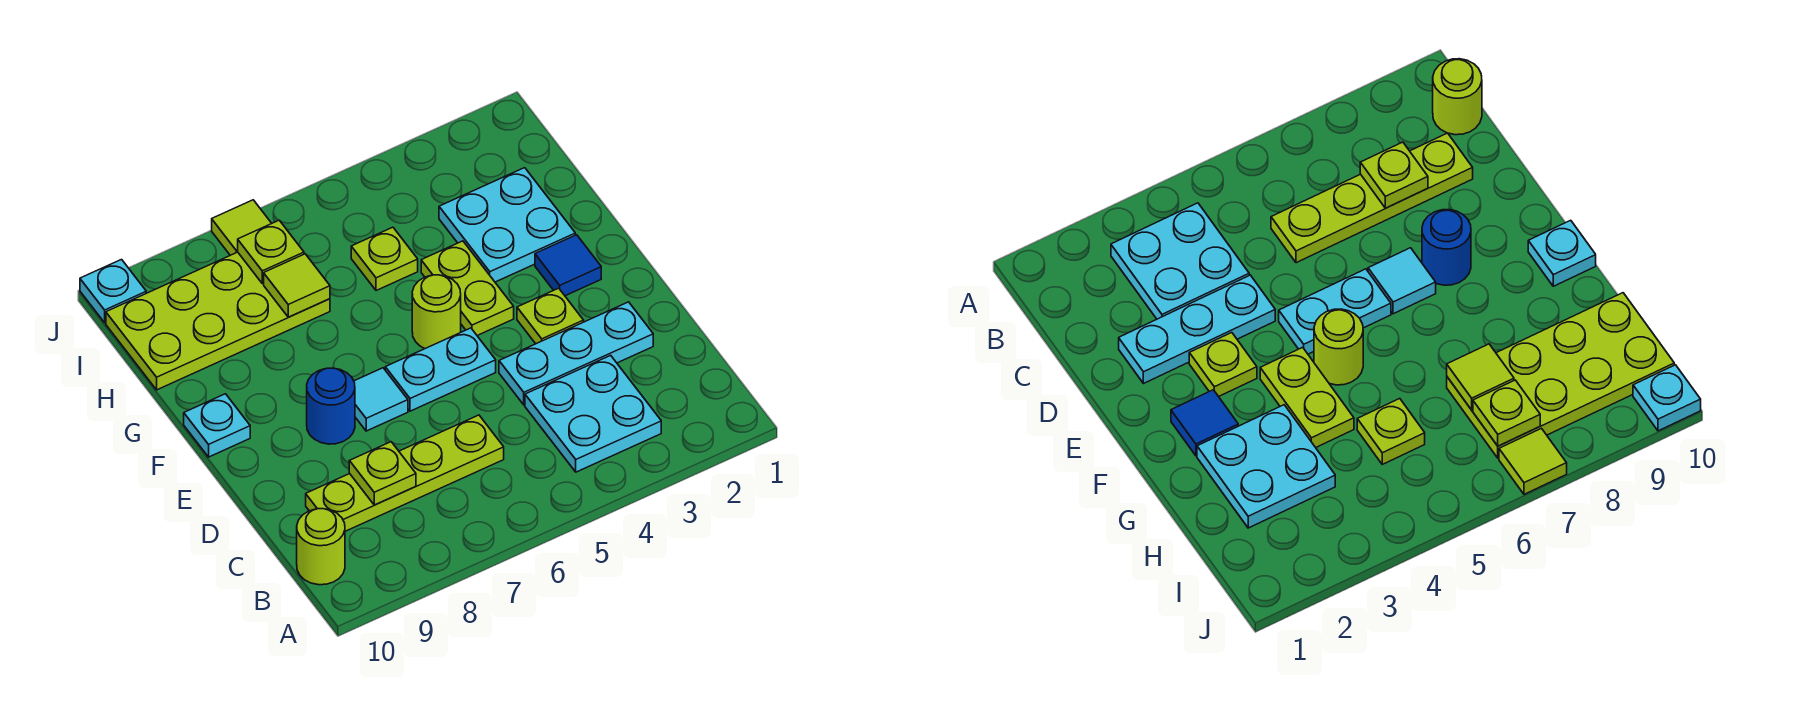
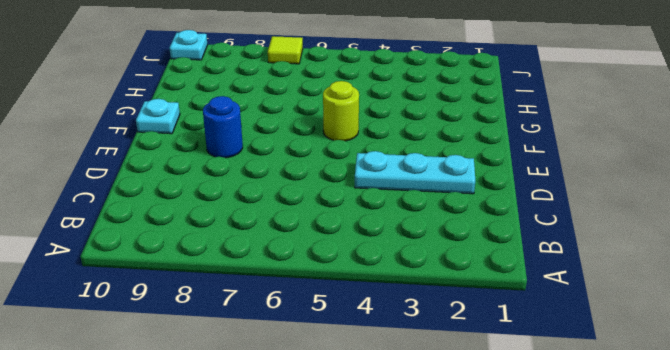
none -> cyan 2x2 plate [525,355,661,472]
none -> lime 1x1 round brick [297,509,345,585]
none -> lime 1x4 plate [306,415,504,531]

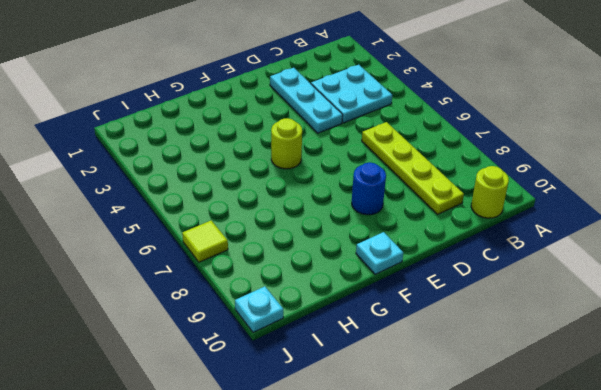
none -> lime 1x1 plate [517,288,584,344]
none -> cyan 1x2 plate [385,328,496,411]
none -> cyan 1x1 tile [354,368,408,431]

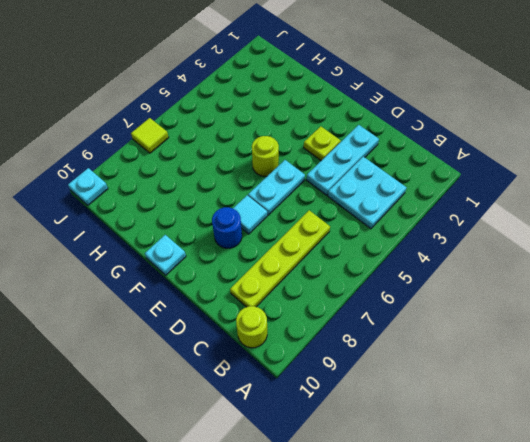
none -> blue 1x1 tile [535,235,601,296]
none -> lime 1x2 plate [421,241,514,336]
none -> cyan 2x2 plate [439,168,575,282]

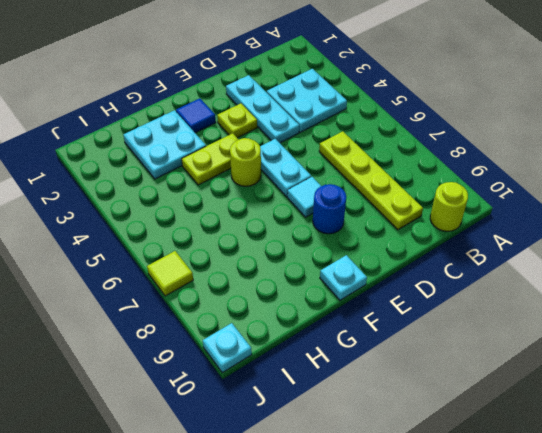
none -> lime 1x1 plate [351,227,418,291]
none -> lime 2x4 plate [106,252,330,390]
none -> lime 1x1 plate [349,442,416,505]

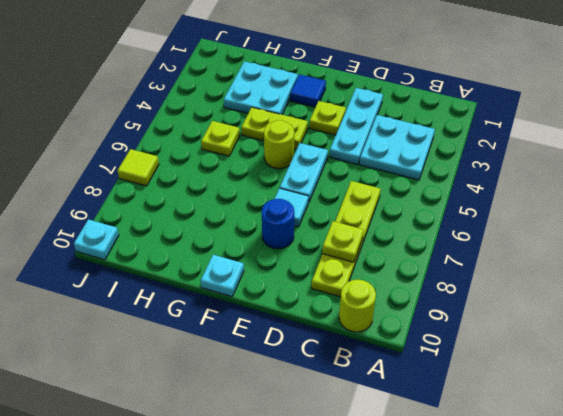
none -> lime 2x4 plate [106,252,330,390]
none -> lime 1x1 tile [264,254,330,317]
none -> lime 1x1 plate [238,220,304,284]

